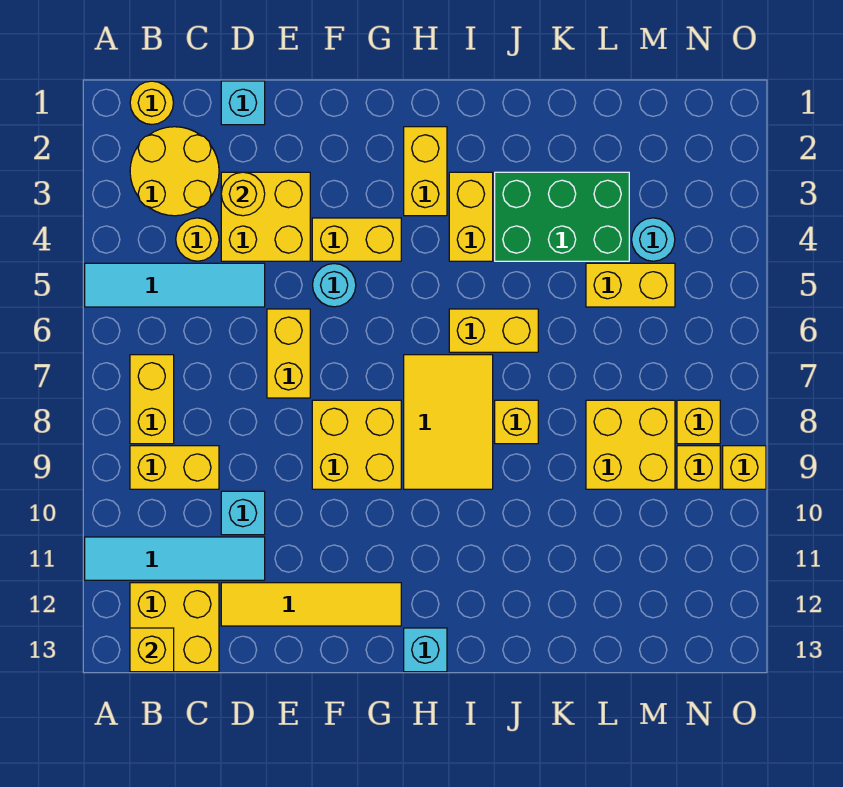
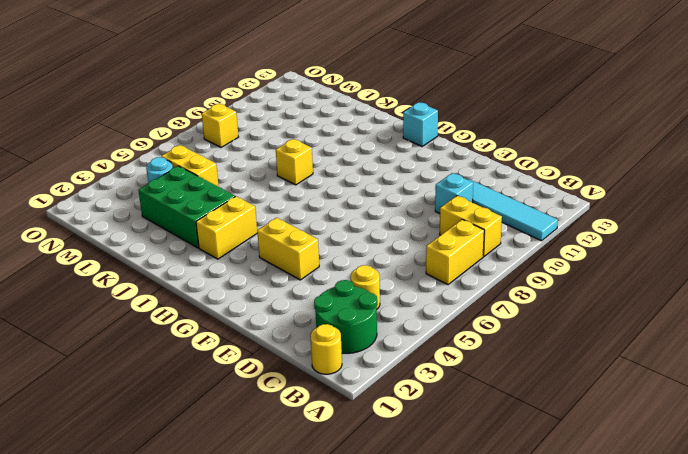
green 2x2 round brick [314,280,377,353] -> yellow 2x2 round brick [130,127,219,216]
none -> cyan 1x4 tile [85,263,265,307]
none -> yellow 2x2 brick [130,583,219,672]
none -> cyan 1x1 brick [221,81,265,125]
none -> yellow 2x2 brick [221,172,310,261]

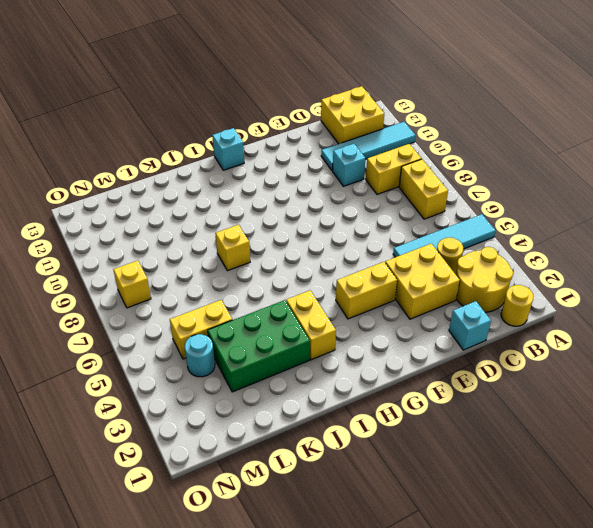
none -> yellow 1x4 tile [221,583,401,626]
none -> yellow 1x2 brick [267,309,310,398]
none -> cyan 1x1 round brick [313,264,356,307]
none -> yellow 2x2 brick [312,400,401,489]

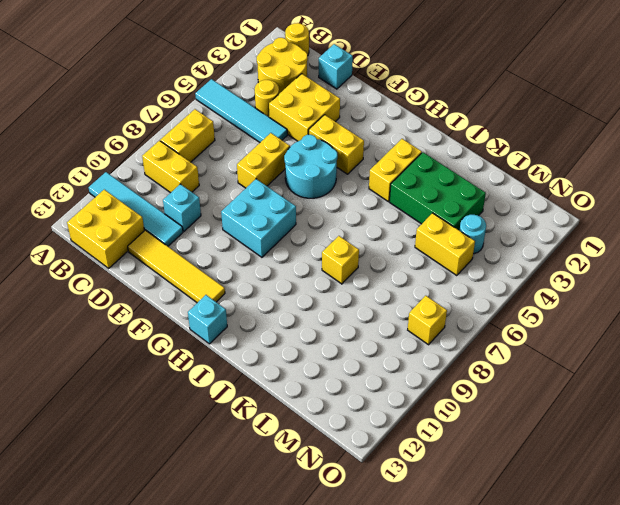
cyan 2x2 round brick [284,135,338,198] -> cyan 1x1 round brick [313,264,356,307]
cyan 2x2 brick [221,179,296,257] -> yellow 2x2 brick [312,400,401,489]
none -> yellow 1x2 brick [404,127,447,216]
none -> yellow 2x3 tile [404,355,493,489]
none -> yellow 1x2 brick [449,309,538,352]
none -> yellow 2x2 brick [586,400,675,489]

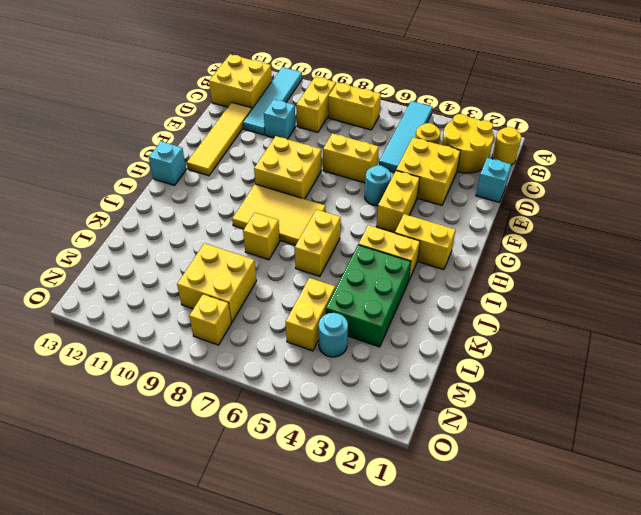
none -> yellow 1x1 brick [677,446,720,489]
none -> yellow 1x1 brick [723,446,766,489]
none -> yellow 1x1 brick [130,628,174,672]
none -> yellow 1x1 round brick [221,172,265,216]

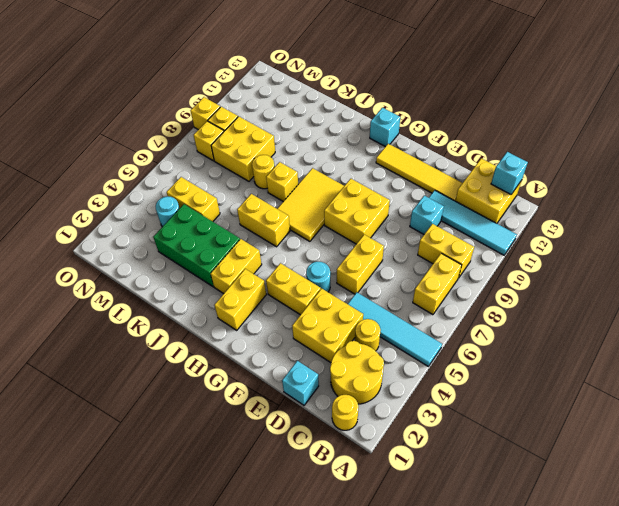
cyan 1x1 brick [491,152,528,194] -> yellow 1x1 brick [130,628,174,672]
yellow 1x1 round brick [252,155,274,189] -> yellow 1x1 round brick moved to [221,172,265,216]

